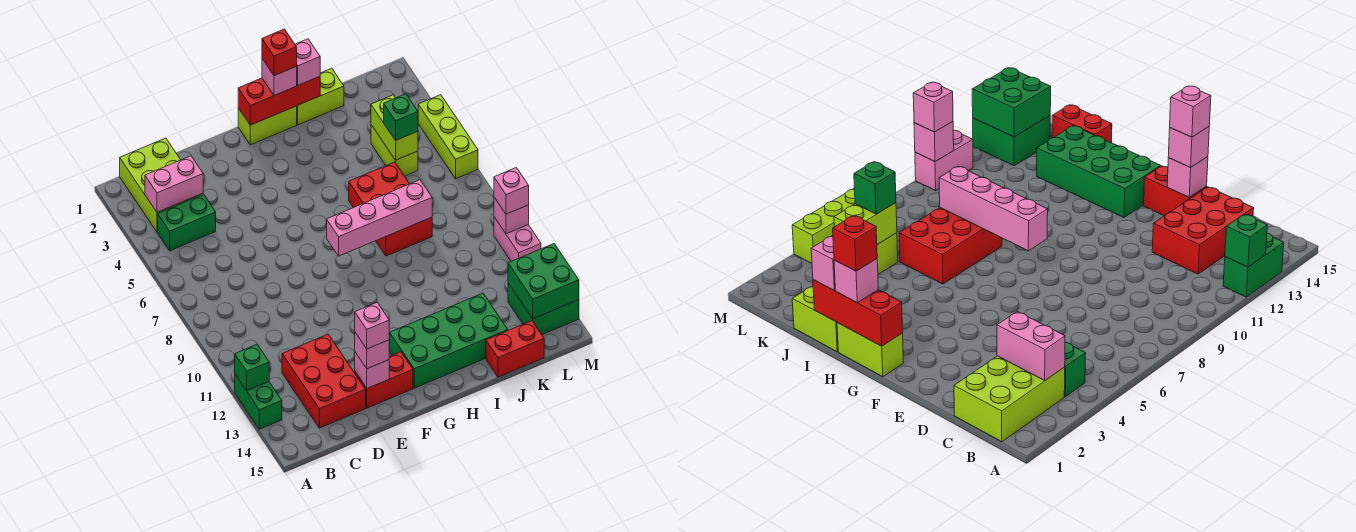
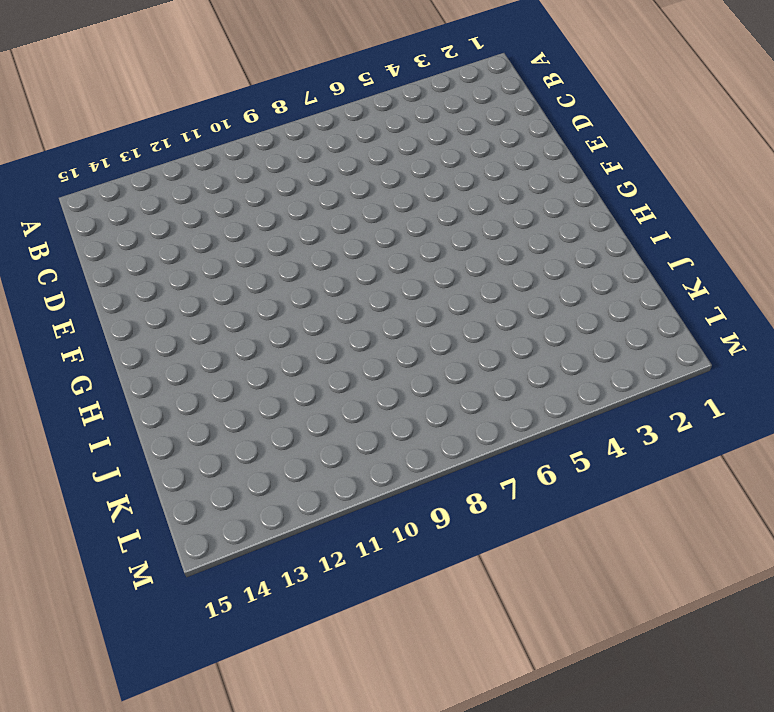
none -> green 1x2 brick [235,374,282,429]
none -> lime 2x3 brick [120,138,203,232]
none -> green 1x2 brick [158,194,216,251]

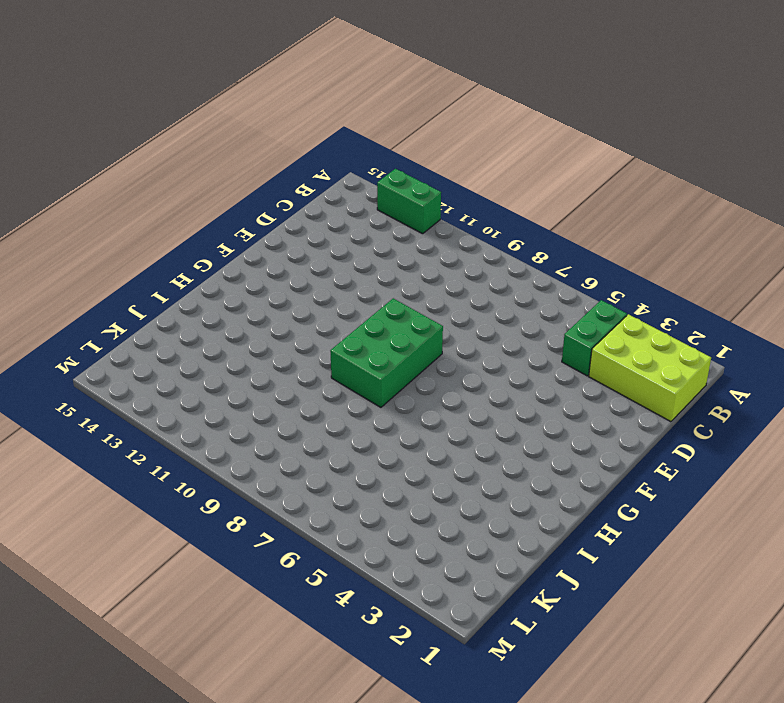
green 2x3 brick [330,298,443,407] -> none
none -> red 2x3 brick [282,334,366,428]
none -> red 1x2 brick [355,352,413,408]
none -> lime 1x2 brick [238,106,297,145]

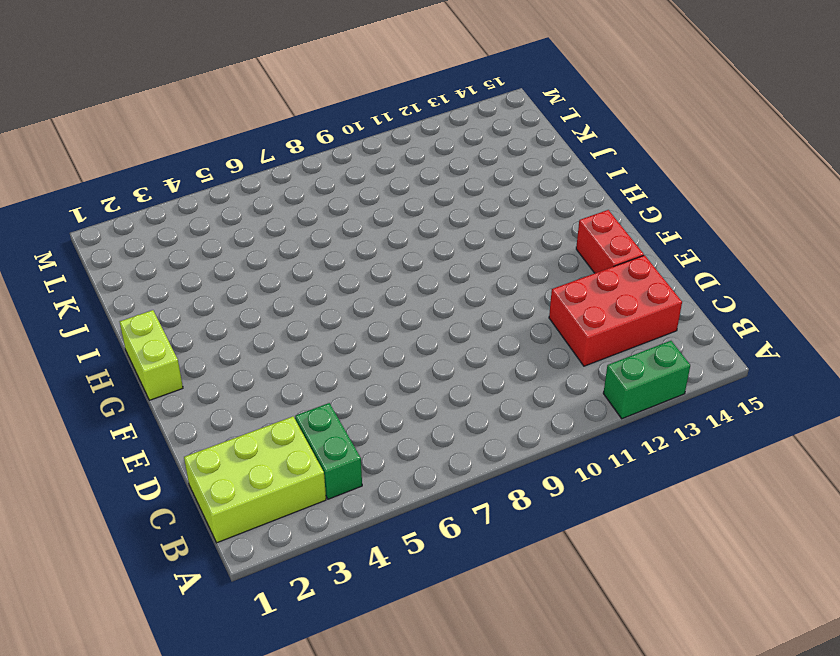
none -> green 2x4 brick [389,293,508,388]
none -> lime 1x2 brick [297,68,344,125]
none -> red 2x3 brick [349,162,432,256]

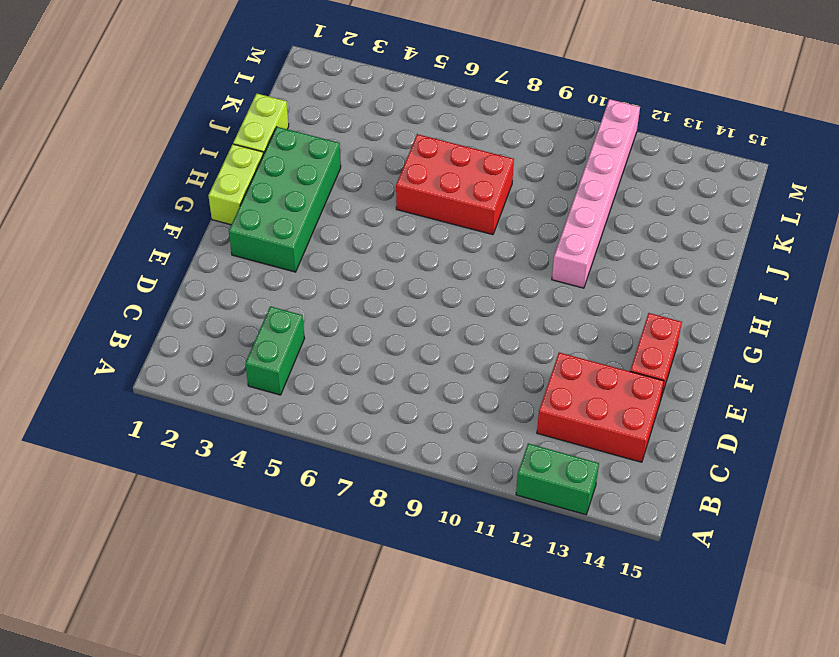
green 2x4 brick [229,127,341,272] -> green 2x4 brick moved to [389,293,508,388]
pink 1x6 brick [552,99,640,288] -> pink 1x2 brick [494,217,541,261]
none -> lime 2x3 brick [120,138,203,232]
none -> red 1x2 brick [486,321,544,377]
none -> lime 1x2 brick [371,125,418,176]

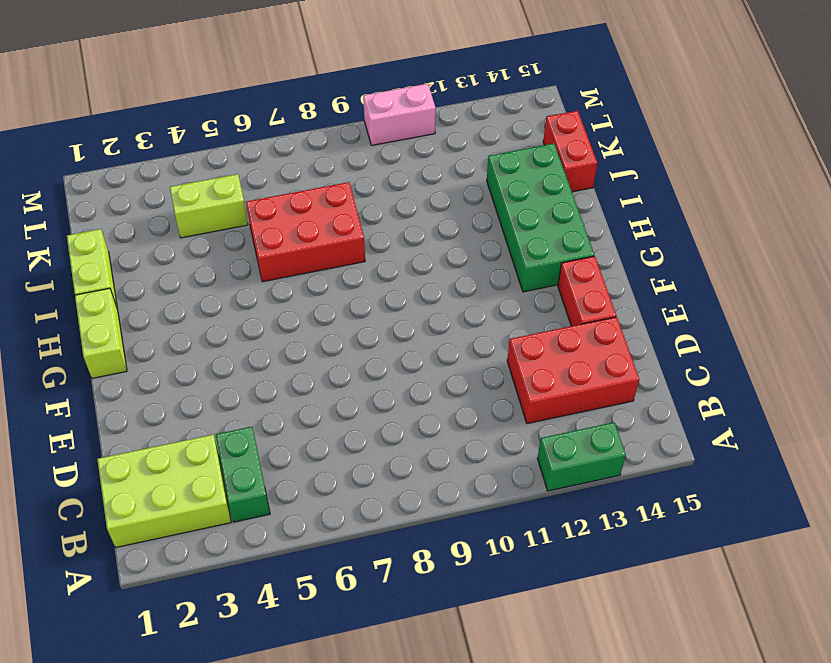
none -> green 2x2 brick [508,283,579,335]
none -> lime 1x3 brick [418,95,478,179]
none -> green 1x1 brick [235,344,269,391]

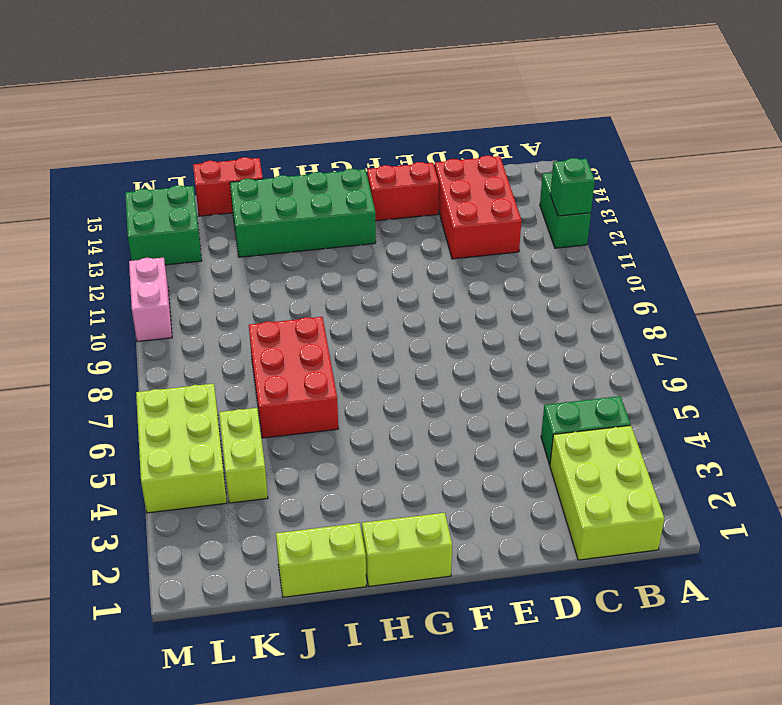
lime 2x3 brick [136,384,227,513] -> lime 1x3 brick [418,95,478,179]
none -> pink 1x2 brick [145,156,203,212]
none -> pink 1x1 brick [355,352,389,388]
none -> red 1x3 brick [238,76,320,125]

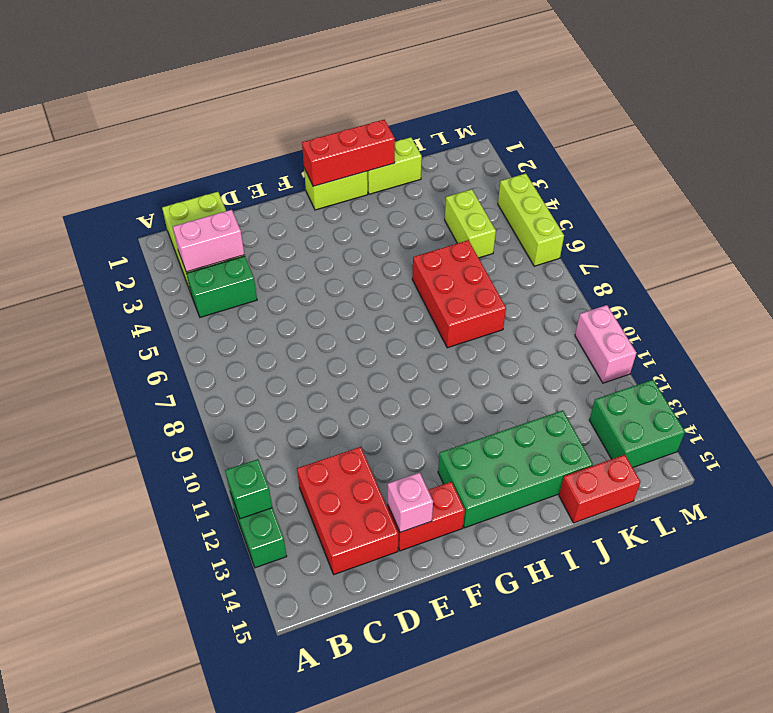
none -> pink 1x4 brick [327,180,432,256]
none -> lime 1x2 brick [371,95,418,160]
none -> green 2x2 brick [508,244,579,319]

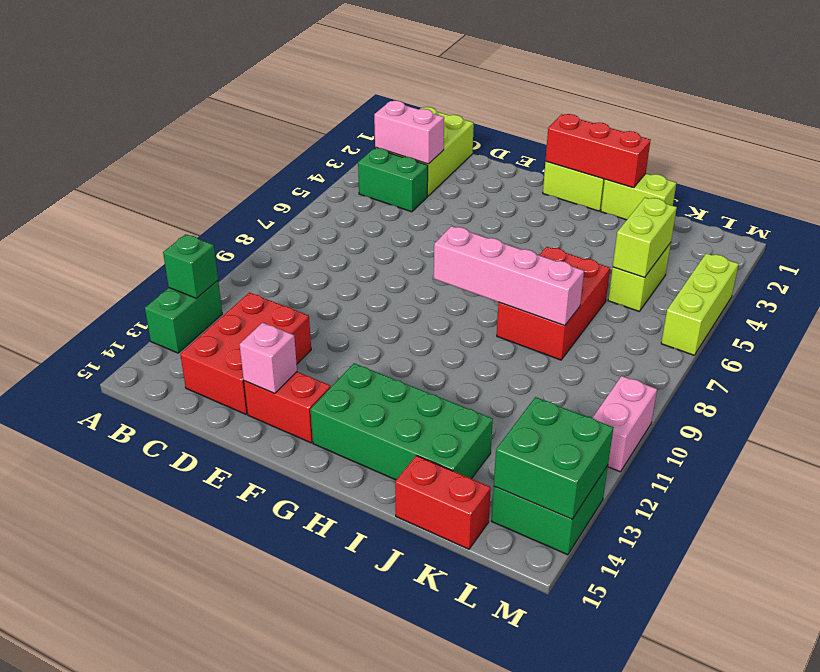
none -> pink 1x1 brick [494,197,529,234]
none -> pink 1x1 brick [355,333,389,369]
none -> pink 1x1 brick [262,59,297,95]

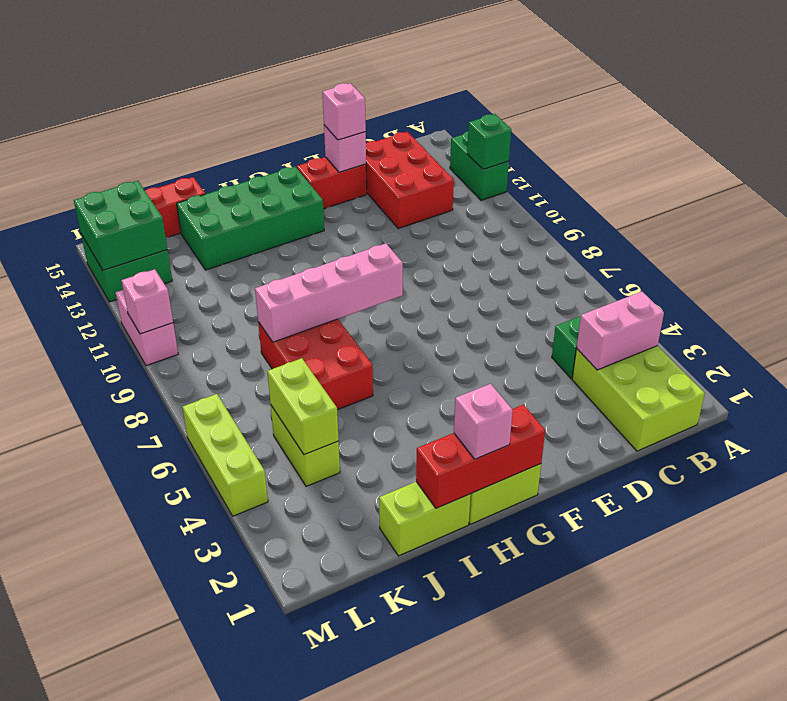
none -> pink 1x1 brick [295,39,320,85]
none -> green 1x1 brick [384,94,418,140]
none -> pink 1x1 brick [494,168,529,214]

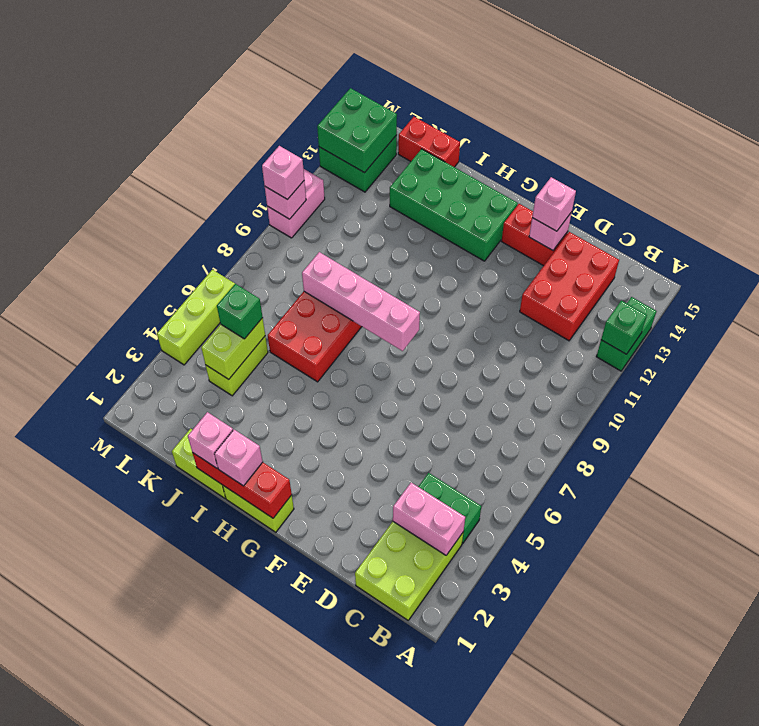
none -> pink 1x1 brick [355,303,389,349]
none -> red 1x1 brick [262,29,297,76]

